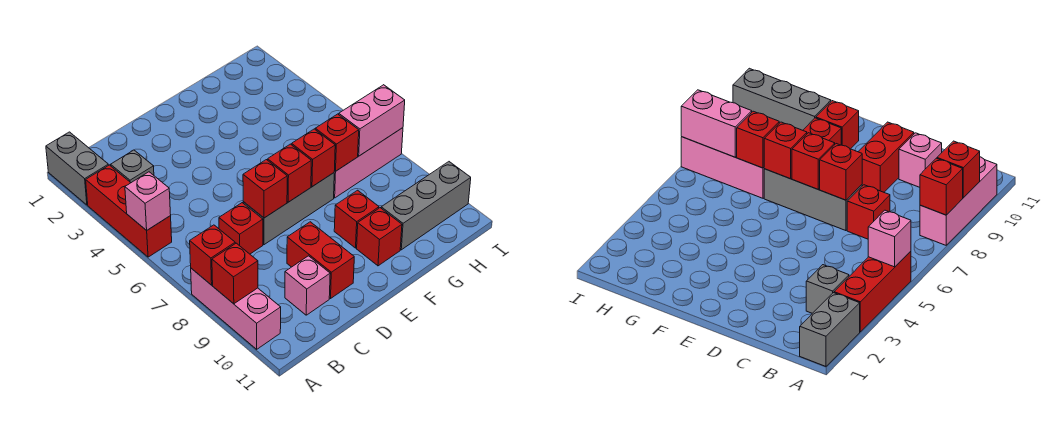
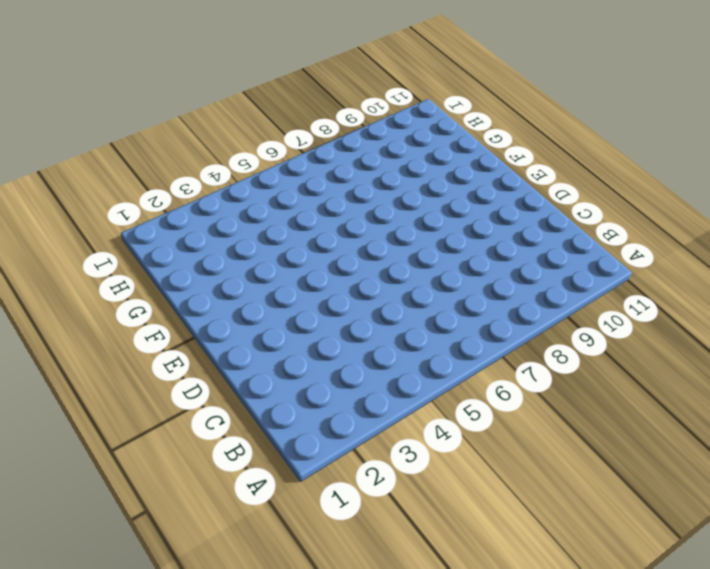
none -> grey 1x2 brick [46,132,109,205]
none -> red 1x3 brick [86,165,172,257]
none -> pink 1x3 brick [191,268,281,349]

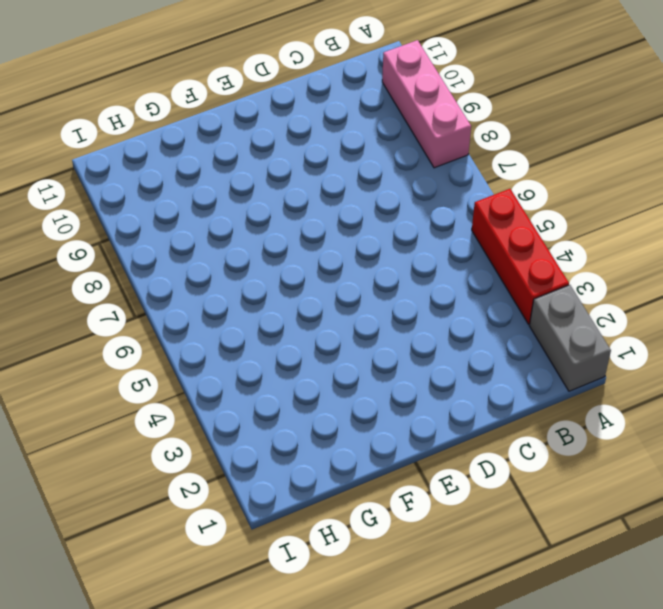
none -> grey 1x1 brick [111,150,154,183]
none -> red 1x1 brick [219,203,263,254]
none -> pink 1x1 brick [285,256,330,315]

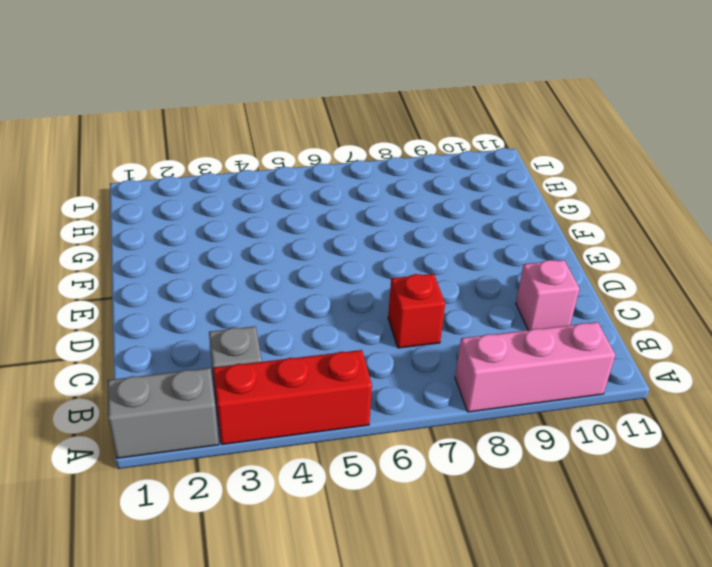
none -> grey 1x3 brick [243,173,334,245]
none -> red 1x2 brick [287,222,354,298]
none -> red 1x1 brick [334,190,379,248]

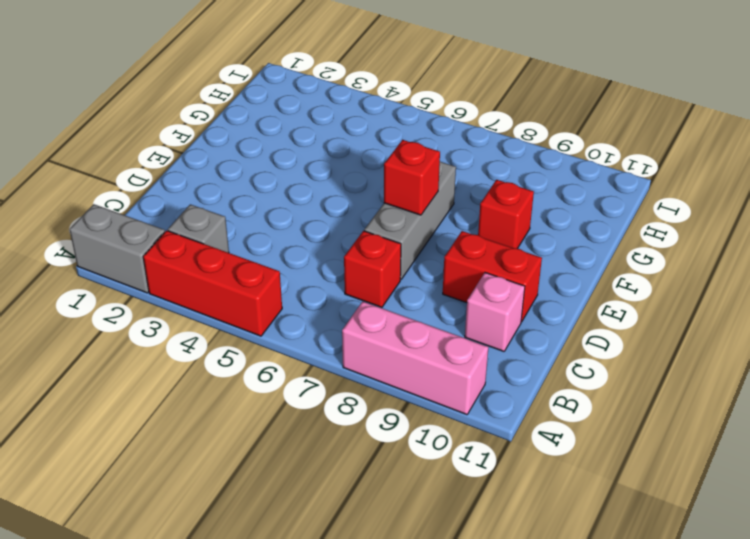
none -> red 1x1 brick [357,208,402,266]
none -> pink 1x3 brick [334,128,403,198]
none -> grey 1x3 brick [381,162,471,250]

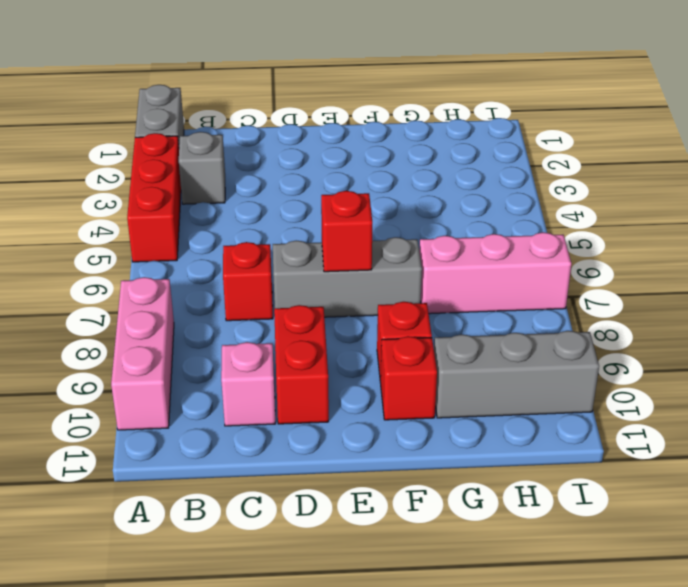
none -> pink 1x1 brick [125,172,171,230]
none -> red 1x1 brick [190,225,235,285]
none -> red 1x1 brick [212,243,258,304]

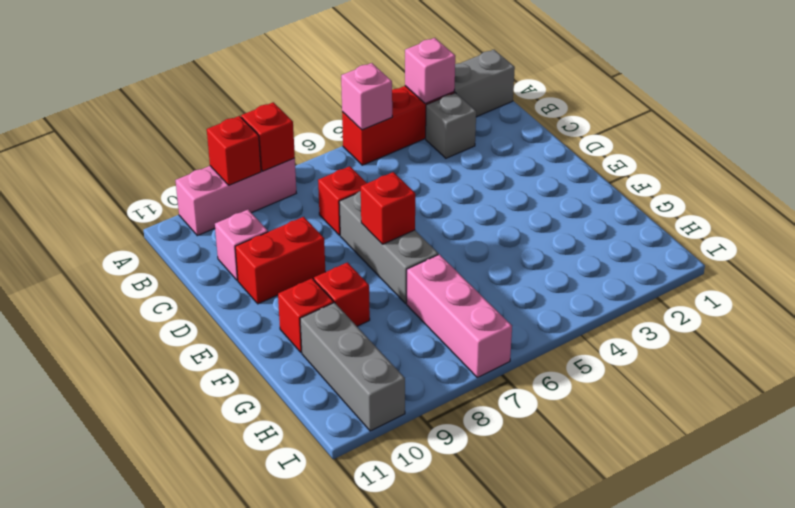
pink 1x1 brick [405,38,455,104] -> none
none -> red 1x1 brick [243,160,287,218]
none -> red 1x1 brick [292,129,335,187]
none -> red 1x1 brick [315,114,359,171]

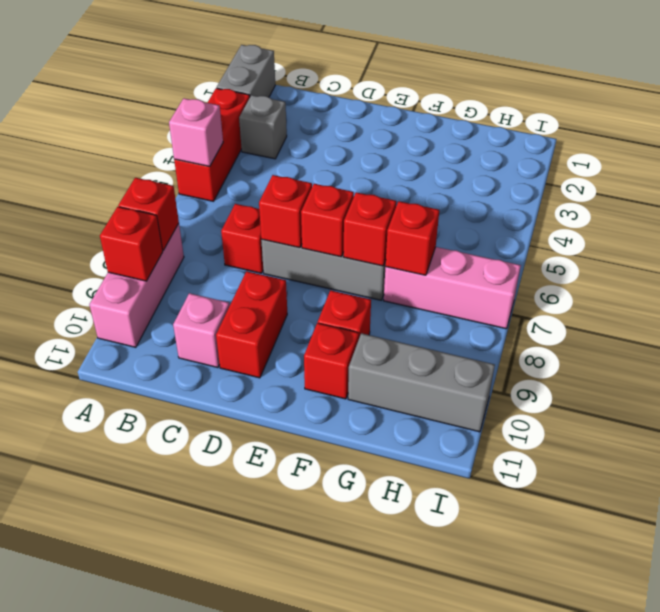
none -> pink 1x2 brick [339,85,405,156]

